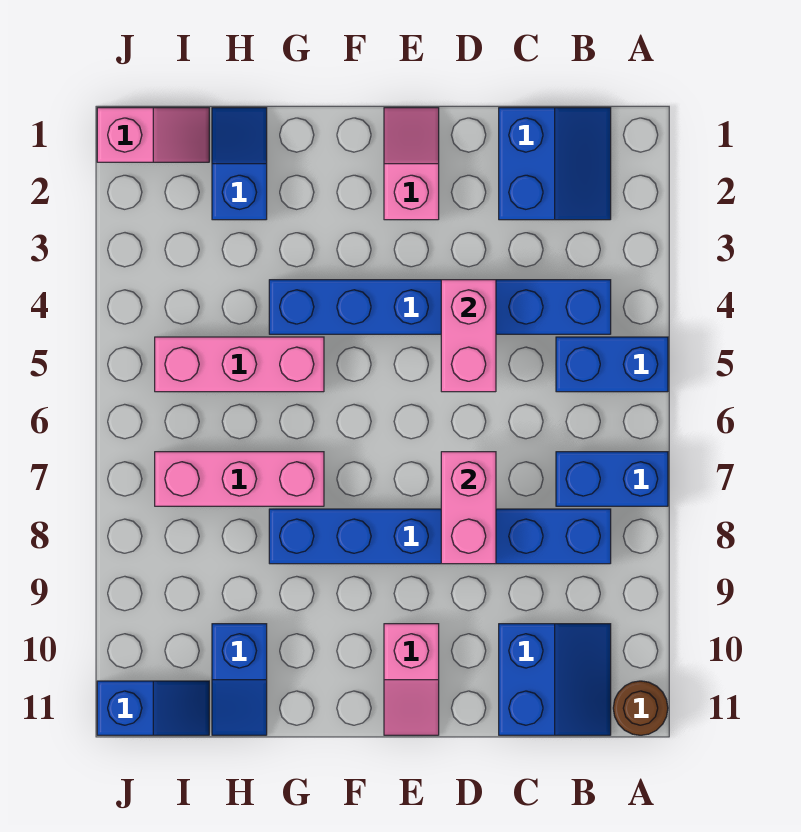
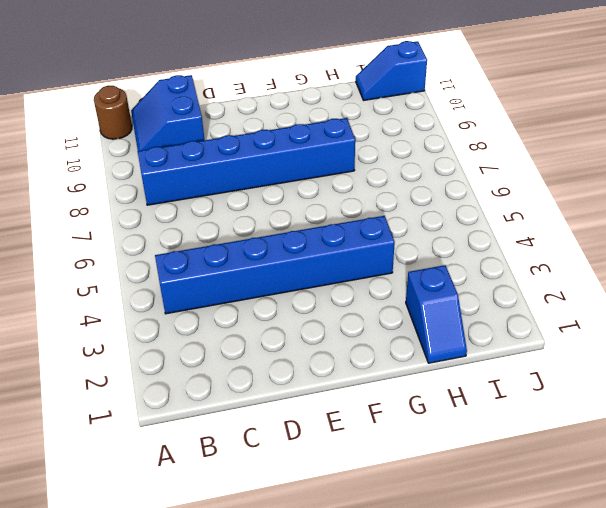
none -> blue 1x2 brick [556,337,668,392]
none -> blue 1x2 brick [556,452,668,506]
none -> blue 2x2 slope [499,108,611,220]

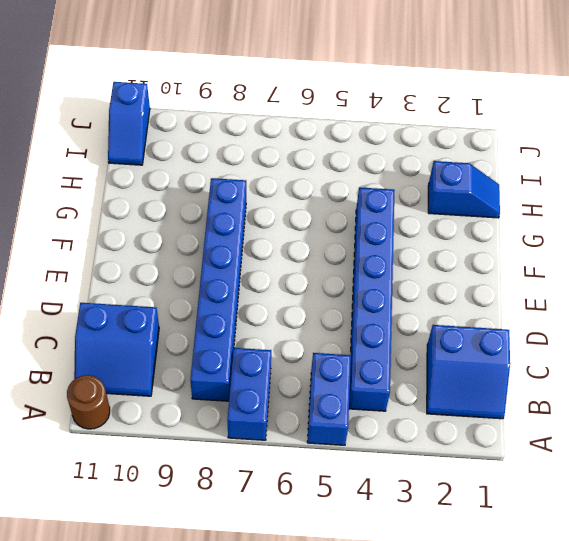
none -> pink 1x2 slope [384,108,439,220]
none -> pink 1x2 slope [384,624,439,735]
none -> pink 1x3 brick [155,337,324,392]

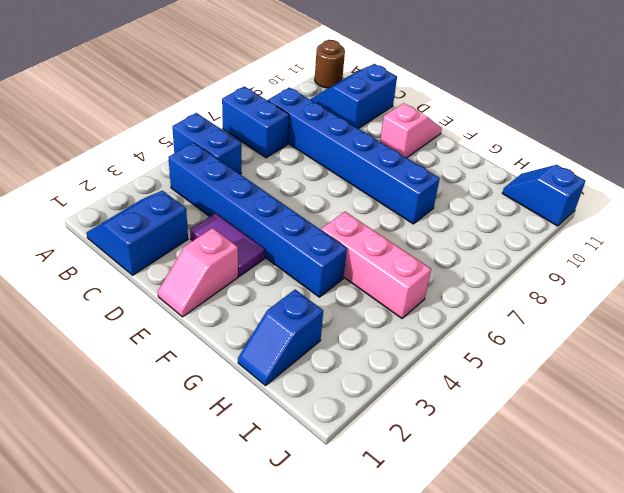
purple 1x2 tile [190,213,265,276] -> none
none -> pink 1x3 brick [155,452,324,506]
none -> blue 1x2 slope [212,624,267,735]
none -> pink 1x2 slope [97,108,209,162]

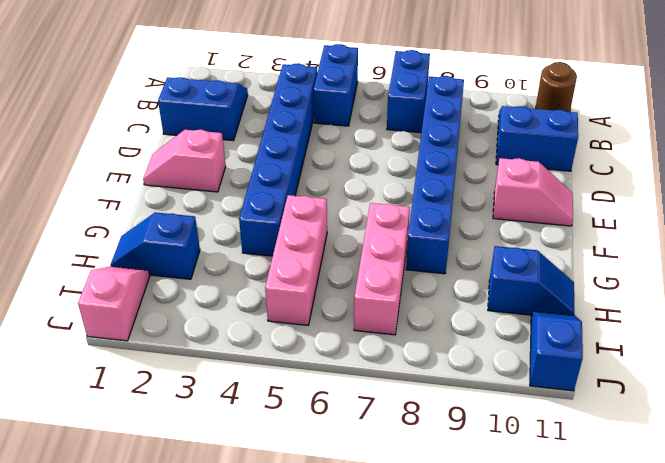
none -> pink 1x2 brick [441,280,496,392]
none -> pink 1x2 brick [441,452,496,564]

